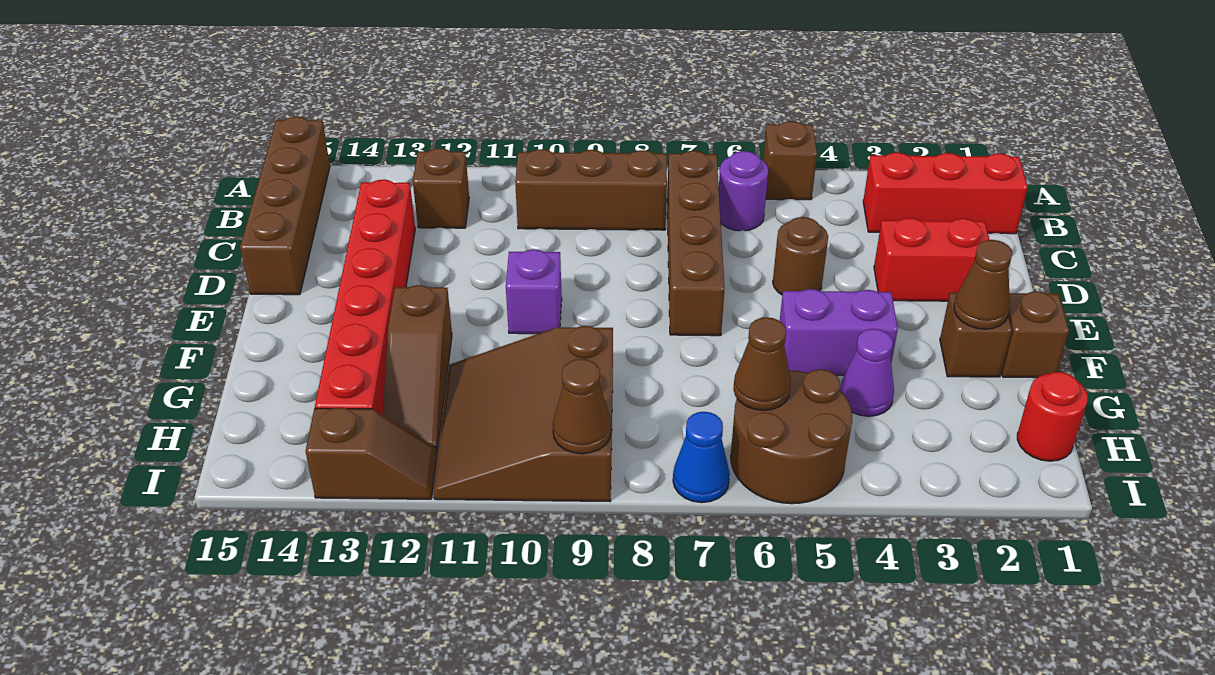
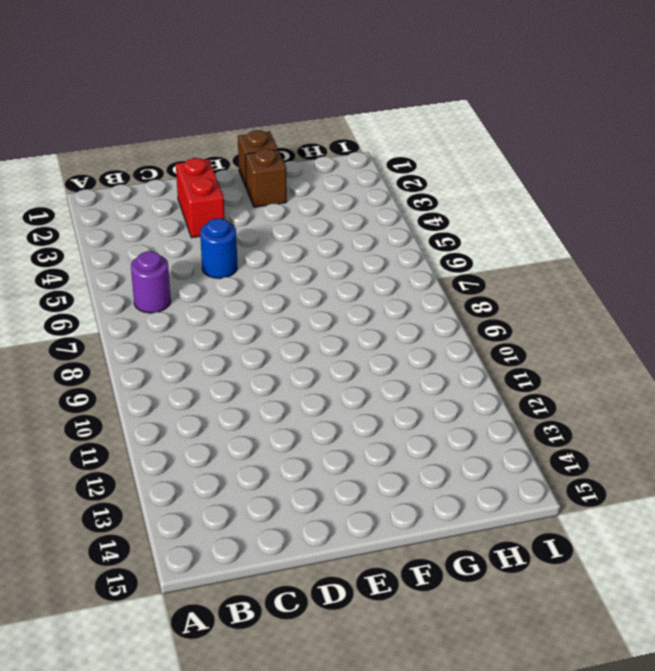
blue 1x1 round brick [200,218,237,278] -> brown 1x1 round brick [773,217,828,295]
none -> brown 1x1 brick [763,121,817,200]
none -> brown 1x4 brick [240,117,330,295]
none -> red 1x3 brick [863,153,1028,234]

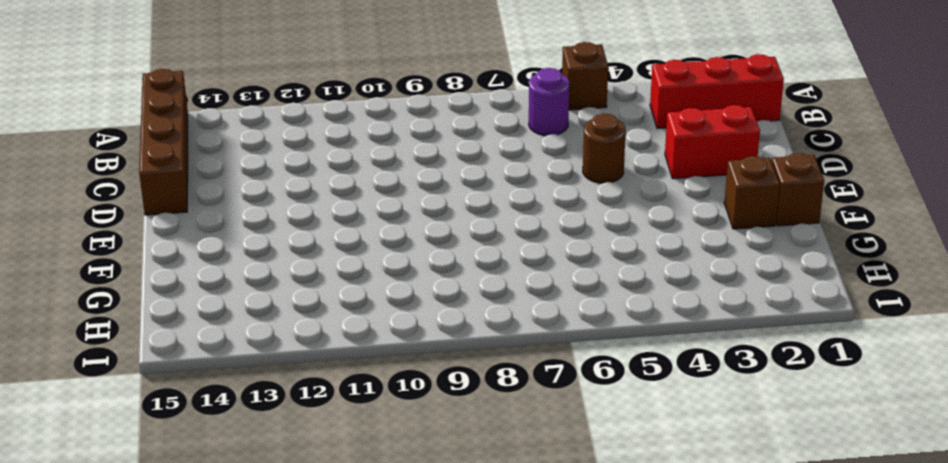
none -> brown 1x4 brick [667,151,725,336]
none -> brown 1x3 brick [515,149,667,230]
none -> brown 1x1 brick [413,148,469,228]

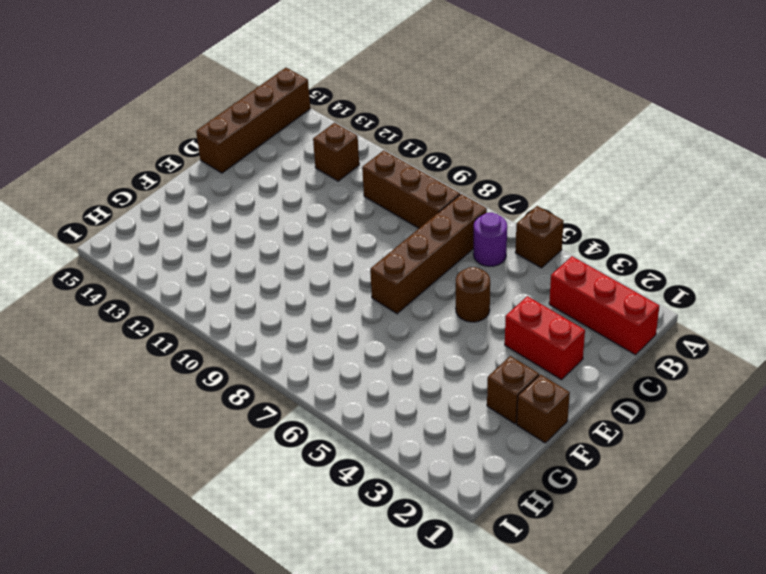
none -> red 1x6 brick [315,180,415,415]
none -> purple 1x1 brick [506,249,562,334]
none -> purple 1x2 brick [780,289,898,375]

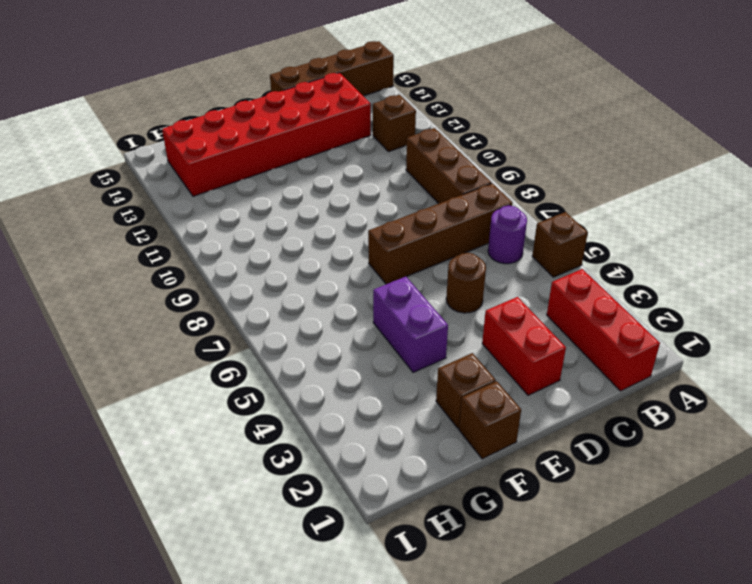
red 2x6 brick [162,73,371,196] -> red 1x6 brick [315,180,415,415]
none -> purple 1x1 brick [506,249,562,334]
none -> brown 1x3 slope [383,285,452,453]
none -> purple 1x1 cone [840,329,894,416]

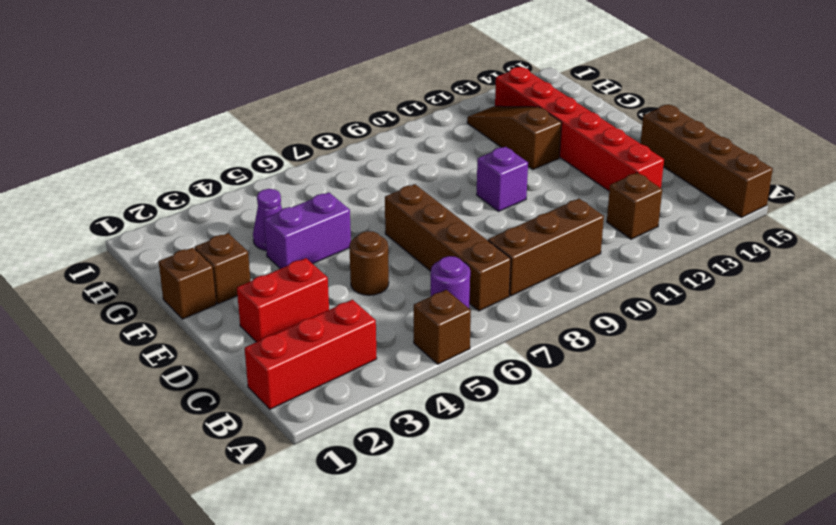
none -> brown 3x3 slope [433,326,613,502]
none -> red 1x1 round brick [1017,372,1088,461]
none -> brown 2x2 round brick [731,369,852,504]

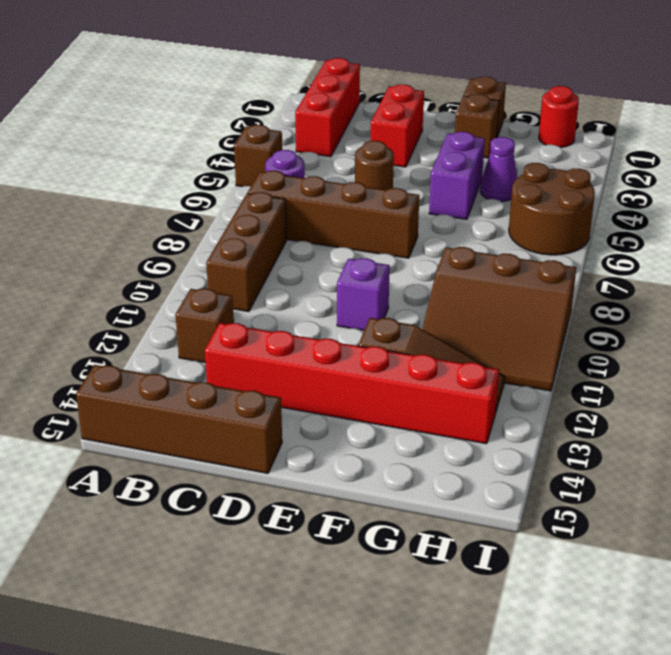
none -> blue 1x1 cone [673,412,730,503]
none -> brown 1x2 slope [306,408,437,499]
none -> brown 1x1 cone [954,240,1012,329]

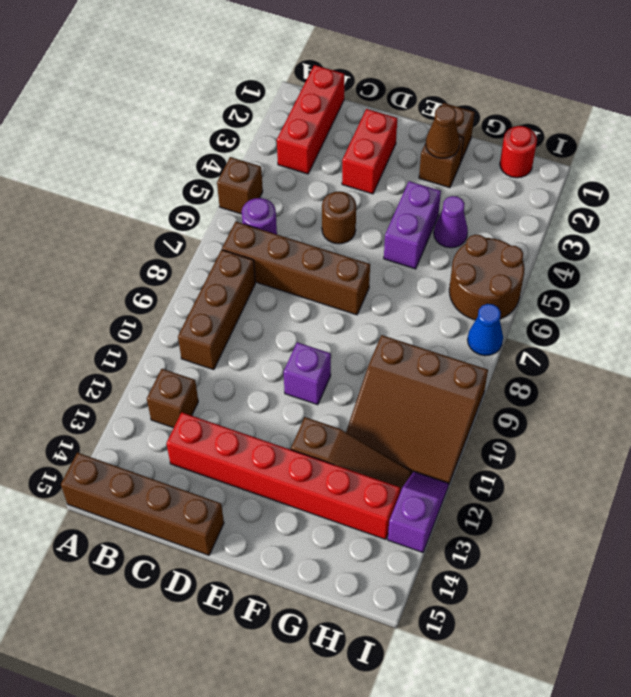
purple 1x2 slope [388,472,449,552] -> brown 1x2 slope [306,408,437,499]
none -> brown 1x1 cone [733,317,791,410]
none -> brown 1x1 cone [553,359,611,454]

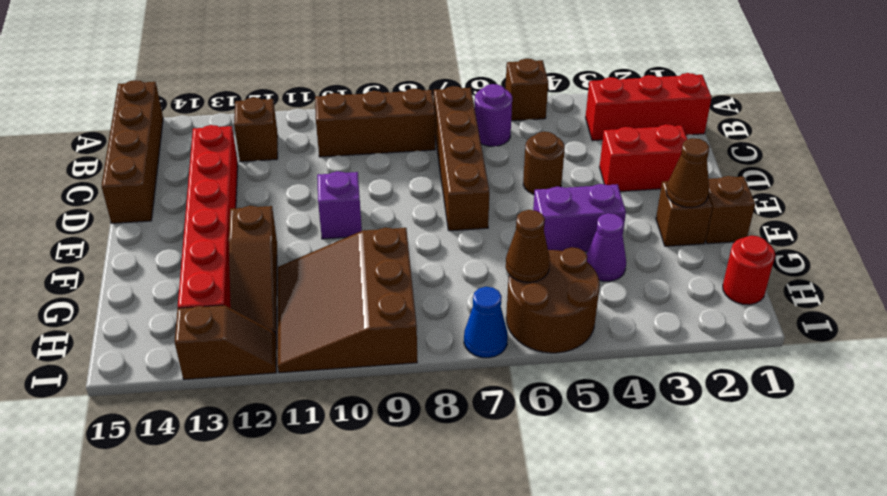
none -> brown 1x1 cone [553,359,611,454]

